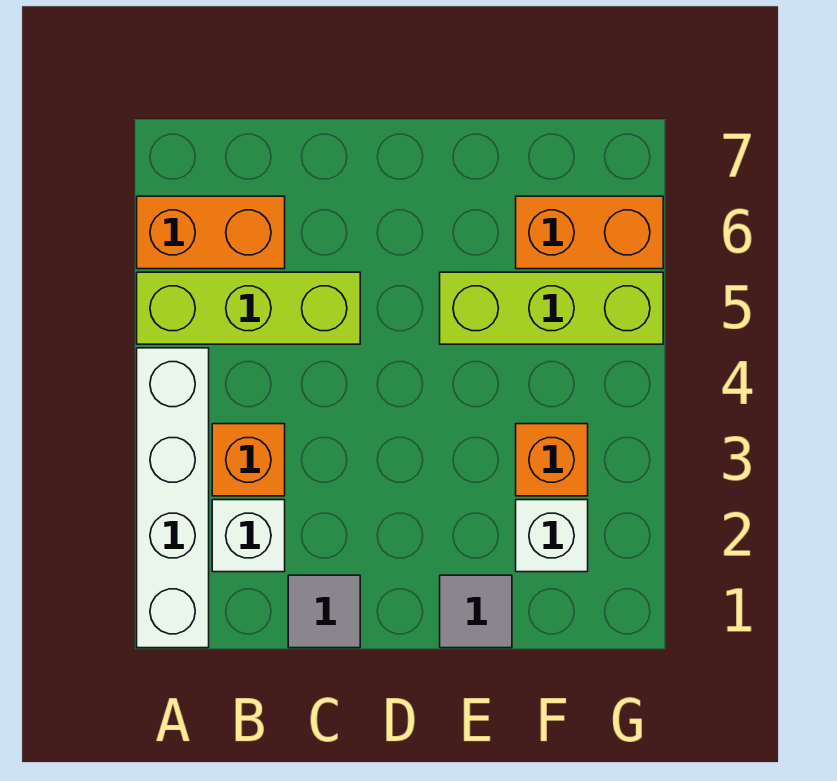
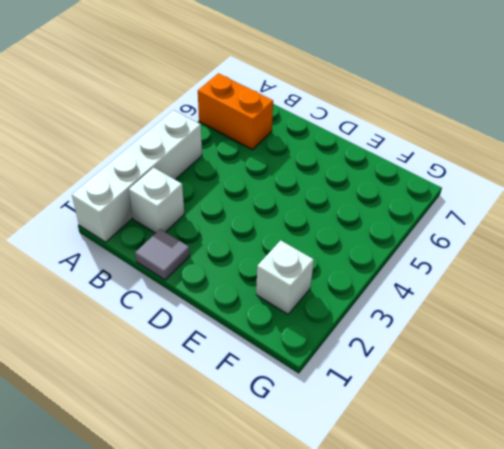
none -> lime 1x3 brick [137,272,360,344]
none -> orange 1x1 brick [212,424,285,496]

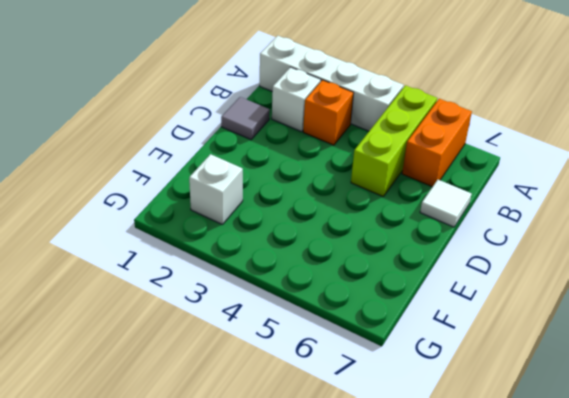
white 1x1 tile [420,180,472,227] -> none
none -> grey 1x1 tile [440,575,512,648]
none -> lime 1x3 brick [440,272,663,344]

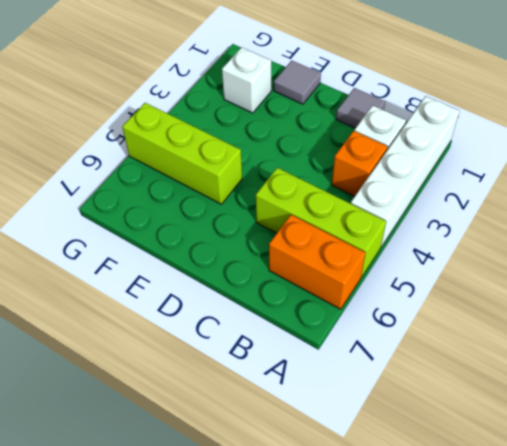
none -> orange 1x1 brick [516,424,588,496]
none -> orange 1x2 brick [516,196,663,269]

